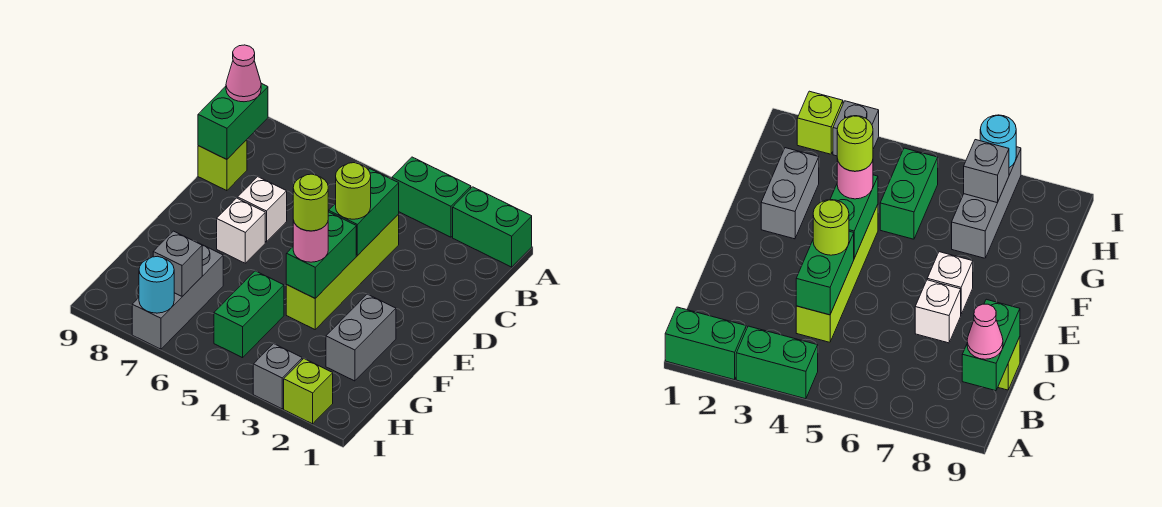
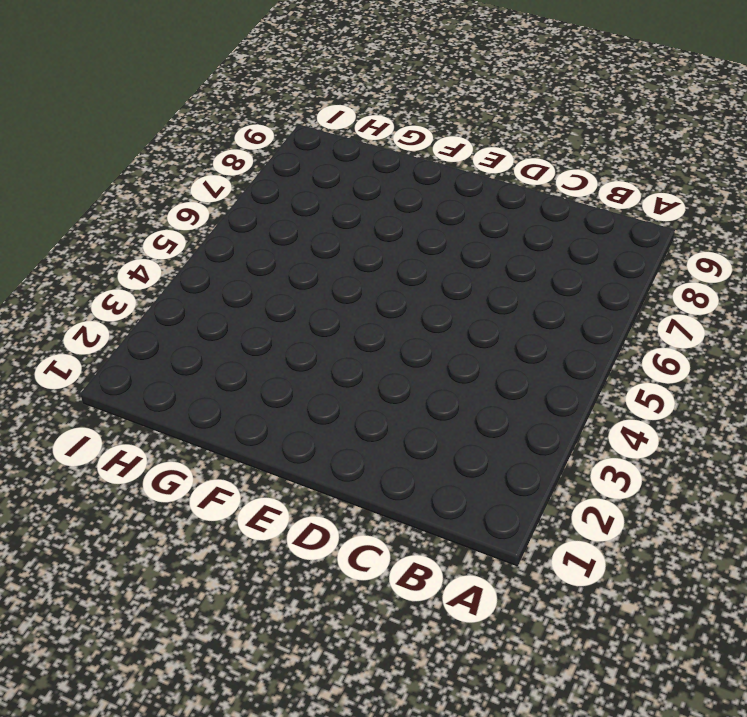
none -> green 1x2 brick [453,187,532,267]
none -> green 1x2 brick [392,157,471,237]
none -> lime 1x4 brick [286,214,399,329]

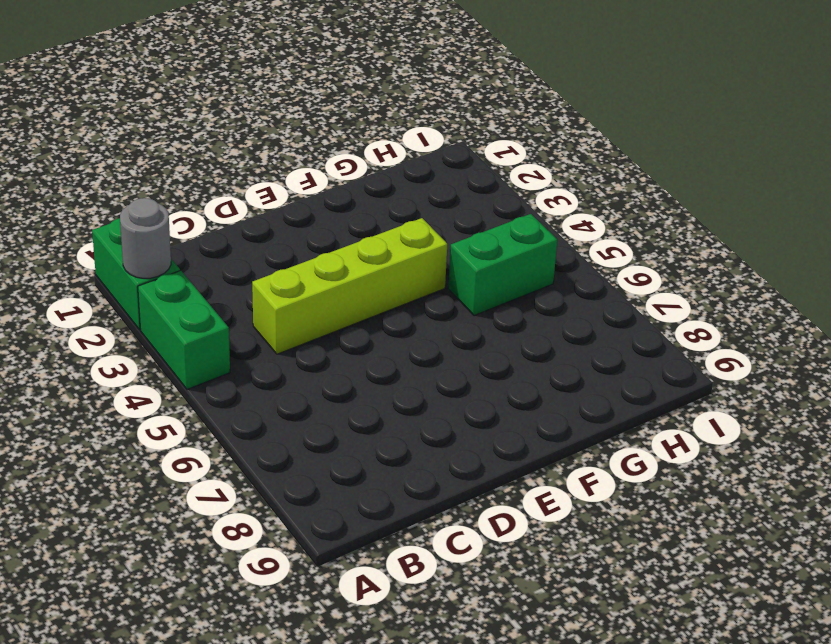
grey 1x1 round brick [120,198,171,278] -> none
none -> lime 1x1 brick [198,140,247,191]
none -> white 1x1 brick [238,177,287,242]
none -> white 1x1 brick [217,198,265,263]

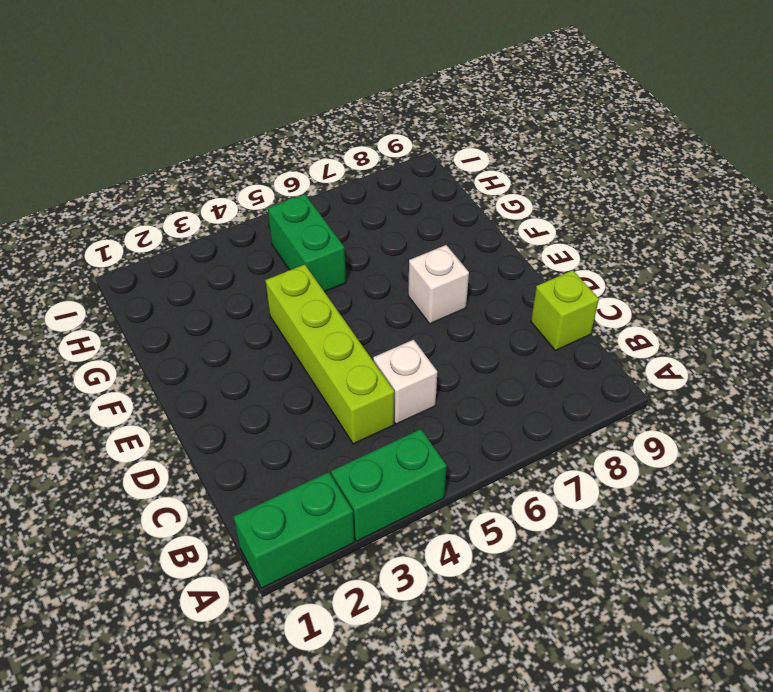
white 1x1 brick [373,340,437,424] -> white 1x1 brick moved to [238,177,287,242]
none -> grey 1x2 brick [326,294,396,381]
none -> grey 1x3 brick [132,241,223,349]
none -> lime 1x1 brick [284,359,333,424]

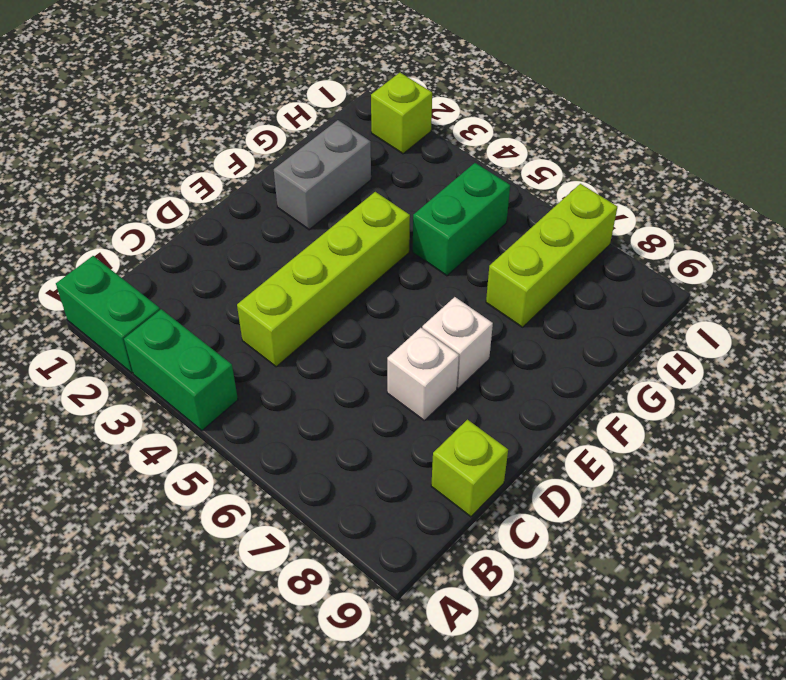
lime 1x3 brick [486,184,617,327] -> grey 1x3 brick [132,241,223,349]
none -> grey 1x1 brick [253,344,302,409]
none -> green 1x2 brick [198,83,268,159]
none -> green 1x2 brick [329,169,399,255]

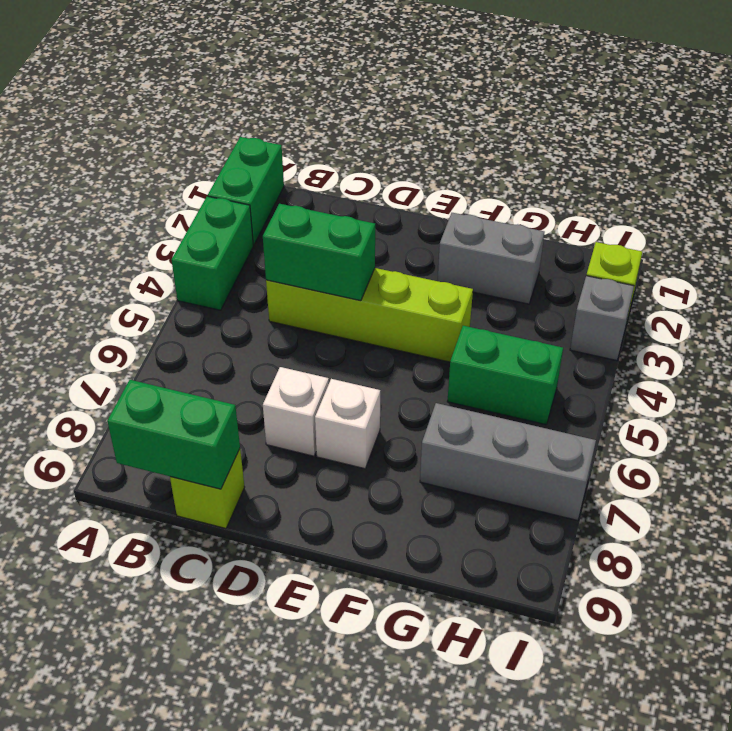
none -> green 1x2 brick [286,212,356,298]
none -> grey 1x1 brick [153,231,202,296]
none -> cyan 1x1 round brick [139,256,174,313]

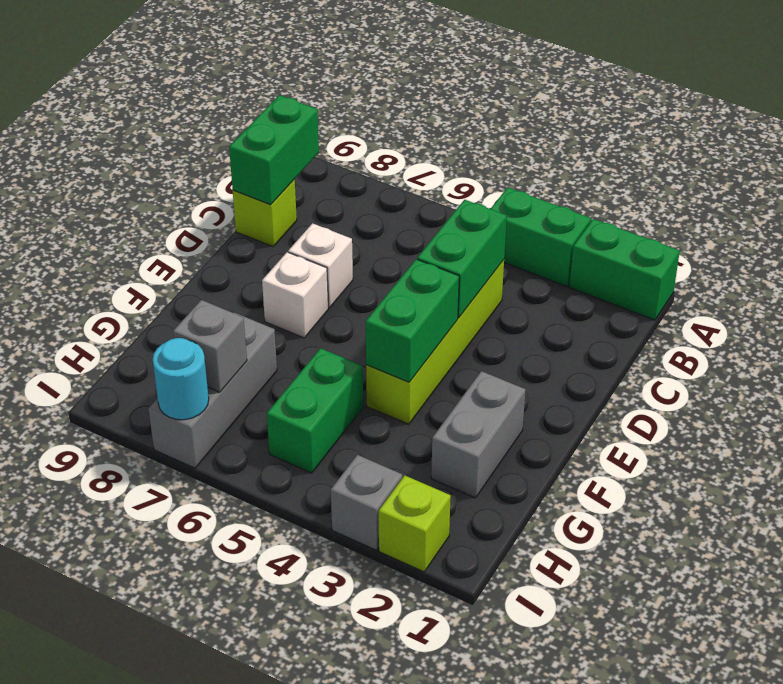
none -> pink 1x1 cone [226,45,261,102]
none -> lime 1x1 round brick [336,163,371,219]
none -> pink 1x1 round brick [293,220,328,262]

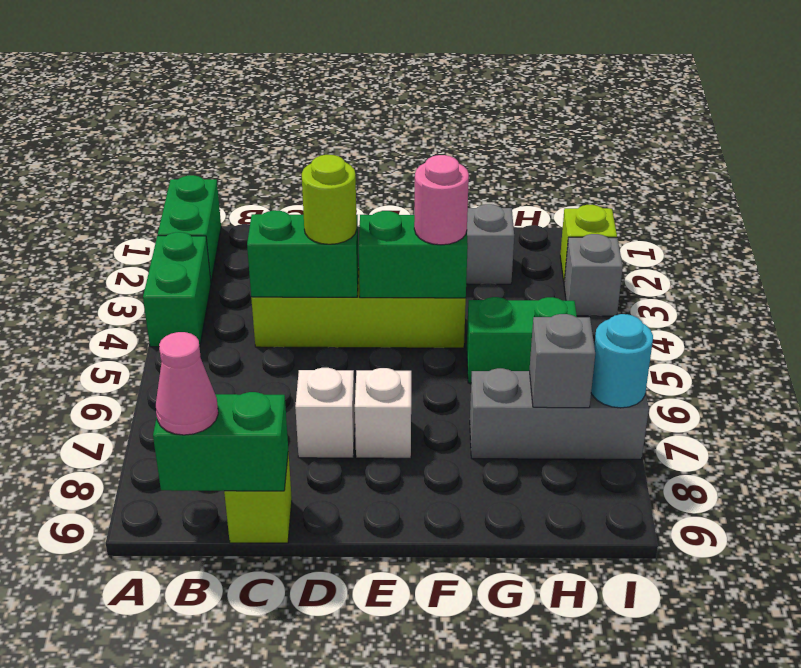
none -> lime 1x1 round brick [293,174,328,231]

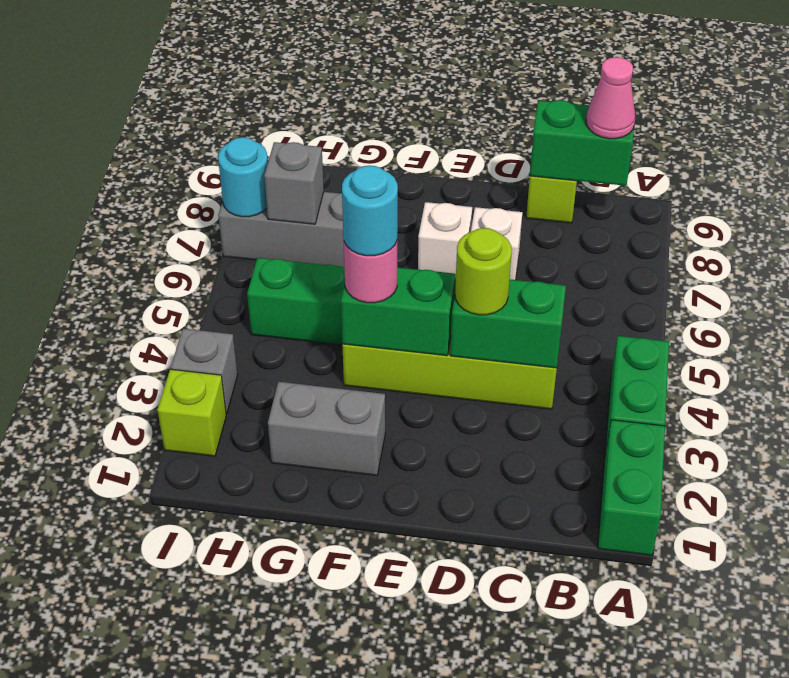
cyan 1x1 round brick [342,165,398,256] -> lime 1x1 round brick [293,174,328,231]

